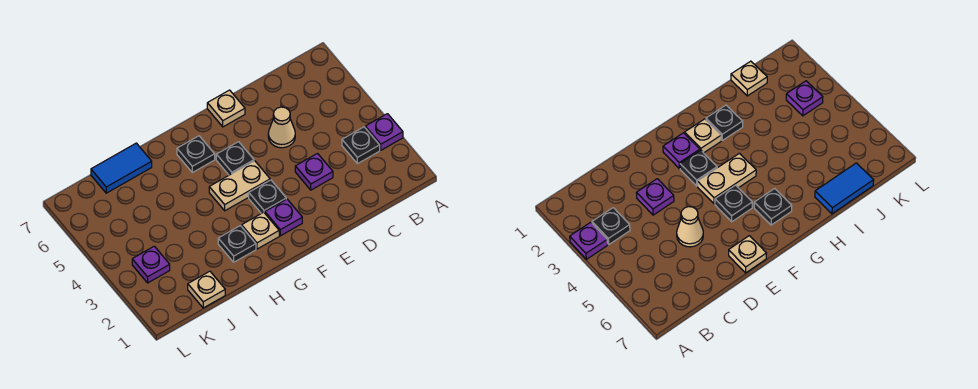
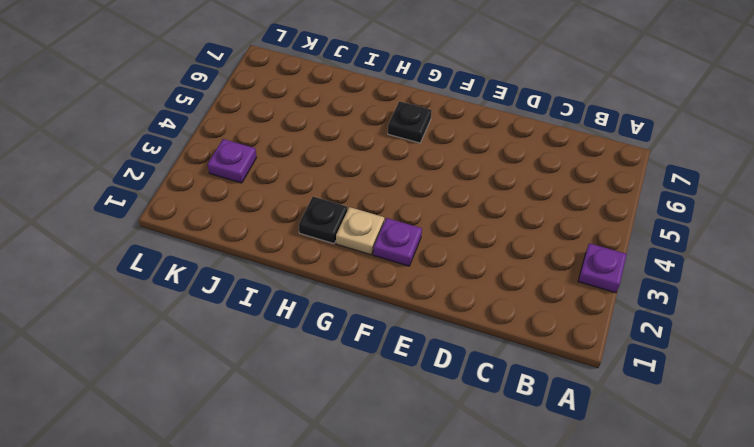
none -> black 1x1 plate [342,127,380,164]
none -> purple 1x1 plate [295,154,333,190]
none -> tan 1x1 cone [268,107,295,148]

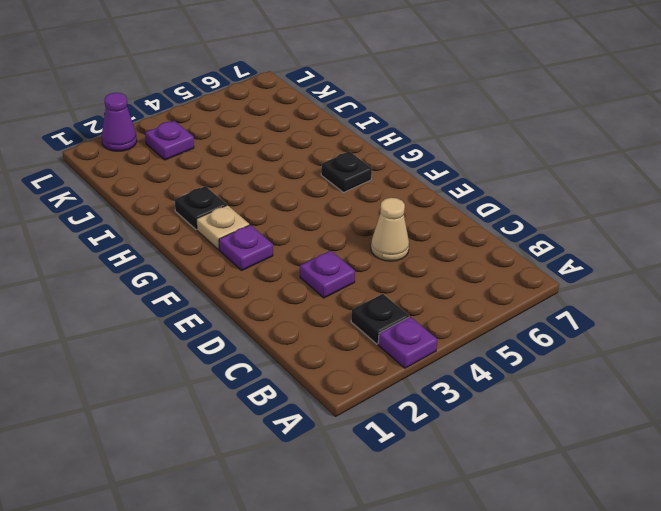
purple 1x1 cone [102,93,137,151] -> none
none -> tan 1x1 plate [207,90,245,127]
none -> black 1x1 plate [249,180,286,213]
none -> tan 1x2 plate [209,161,270,211]

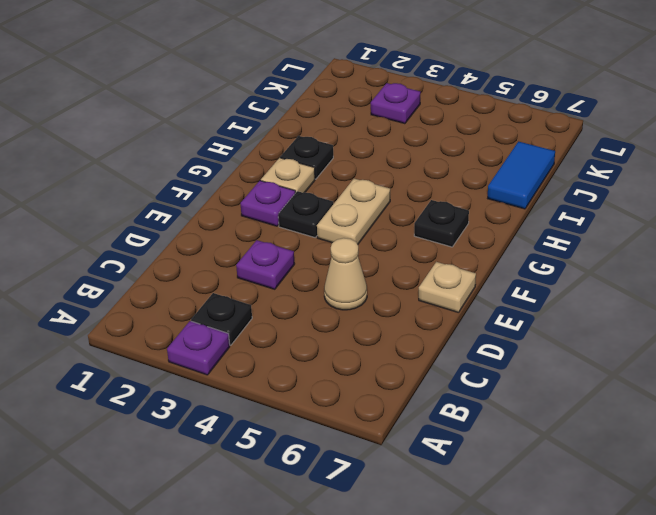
none -> black 1x1 plate [216,142,254,175]
none -> tan 1x1 plate [188,271,225,308]

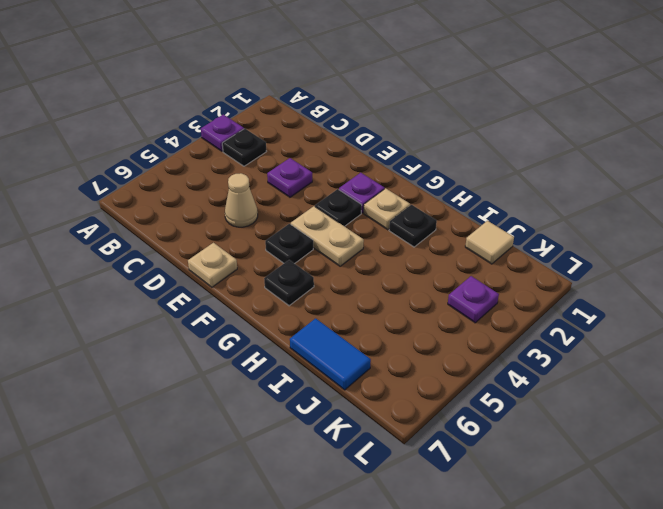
tan 1x1 tile [465,221,514,264] -> tan 1x1 plate [188,271,225,308]

